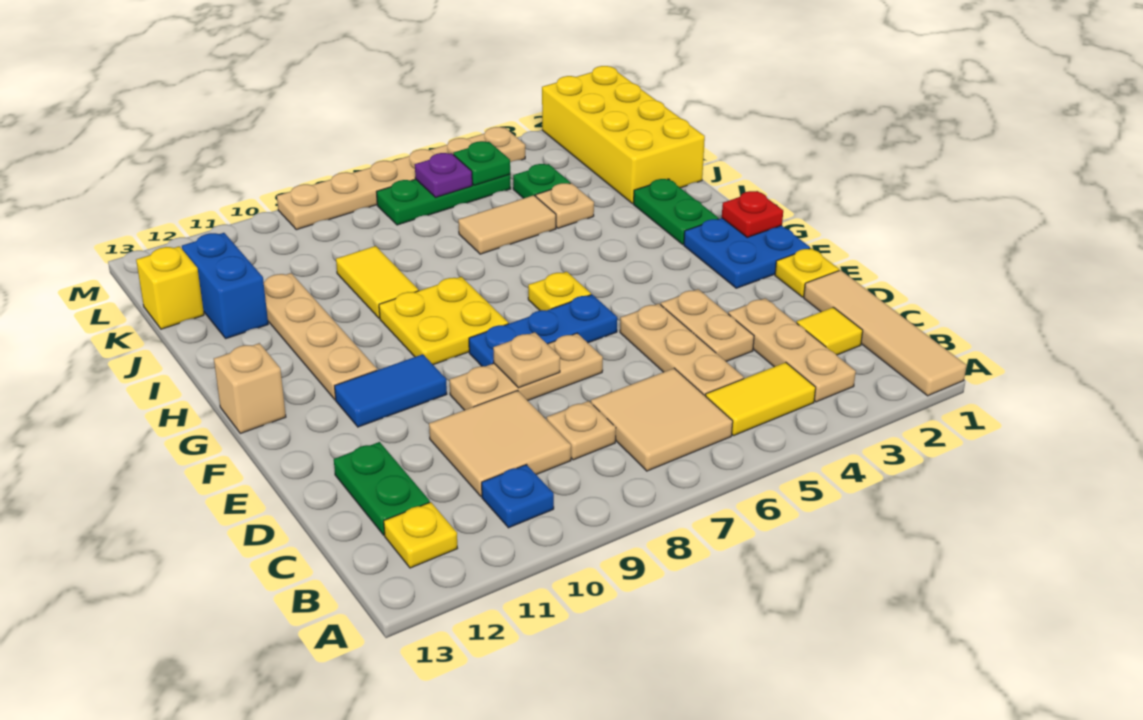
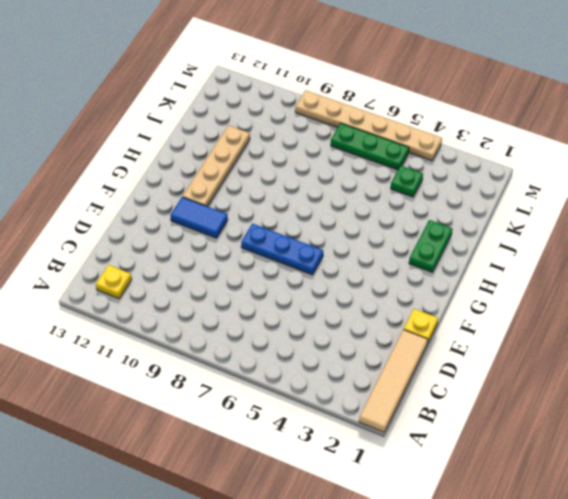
none -> tan 1x3 plate [728,298,856,402]
none -> yellow 1x2 tile [706,362,816,436]
none -> tan 2x2 tile [590,368,733,471]
none -> blue 1x1 plate [482,465,554,528]

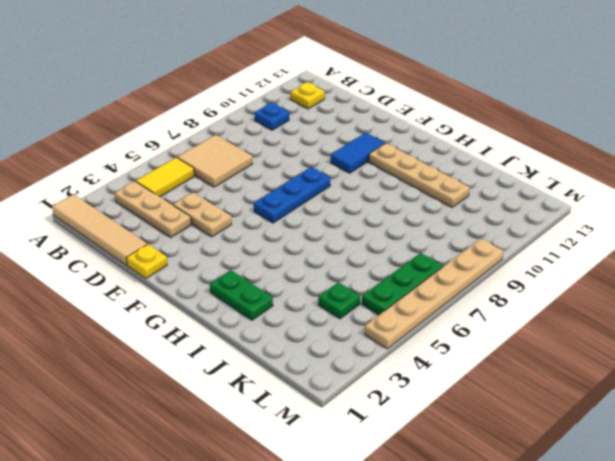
none -> yellow 1x1 tile [797,307,863,355]
none -> tan 1x3 plate [620,304,744,396]
none -> tan 1x1 plate [547,401,616,460]
none -> tan 2x2 tile [429,391,571,496]

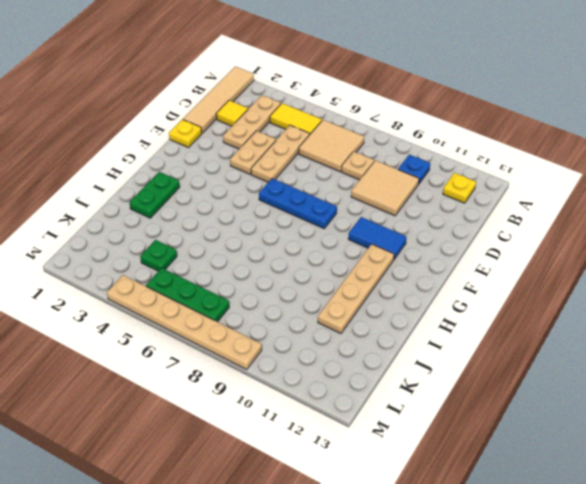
none -> green 1x2 plate [334,442,430,535]
none -> tan 1x3 plate [450,333,603,410]
none -> blue 2x2 plate [684,218,810,288]
none -> yellow 1x1 plate [528,272,591,311]

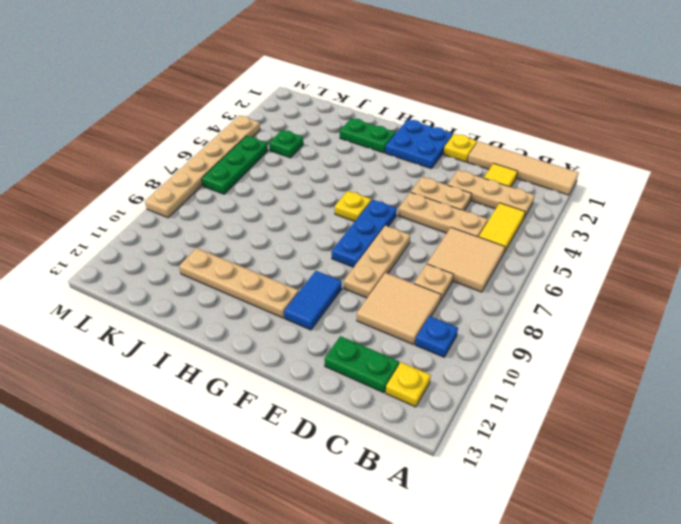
none -> yellow 2x2 plate [379,277,508,365]
none -> tan 1x1 brick [214,343,286,433]
none -> yellow 1x2 tile [336,246,419,318]
none -> yellow 2x4 brick [542,66,705,204]

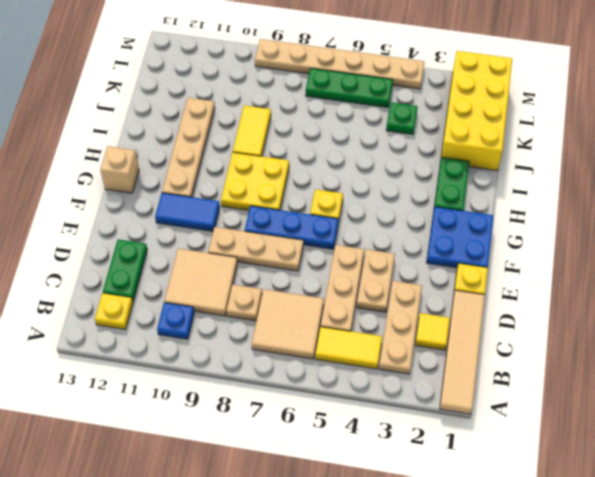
none -> tan 1x1 plate [536,183,594,228]
none -> tan 1x2 tile [458,195,556,254]
none -> blue 1x2 brick [182,233,268,338]
none -> yellow 1x1 brick [136,246,204,329]

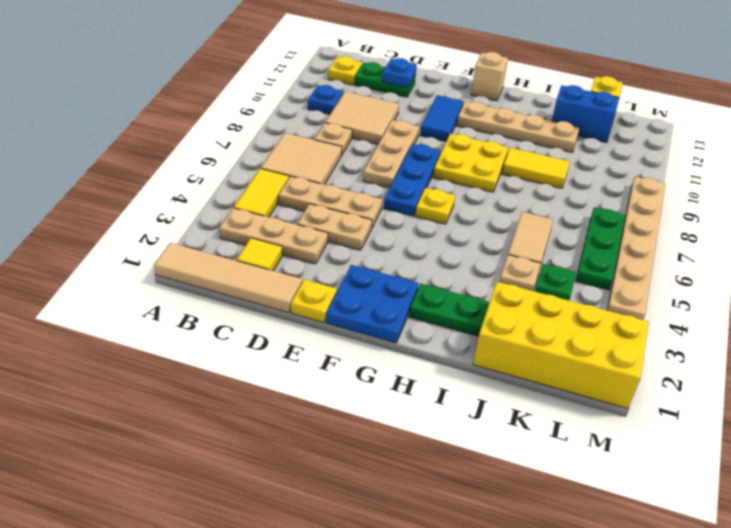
blue 1x1 plate [382,58,417,87] -> none
none -> tan 1x1 plate [493,332,560,388]
none -> red 1x1 plate [722,191,783,237]
none -> green 1x1 plate [453,141,510,185]
none -> purple 1x1 plate [415,153,472,197]

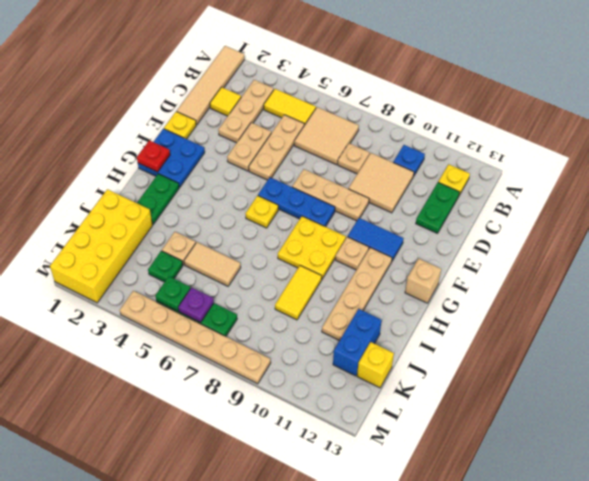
tan 1x1 plate [335,237,369,270] -> tan 1x1 plate moved to [493,332,560,388]

